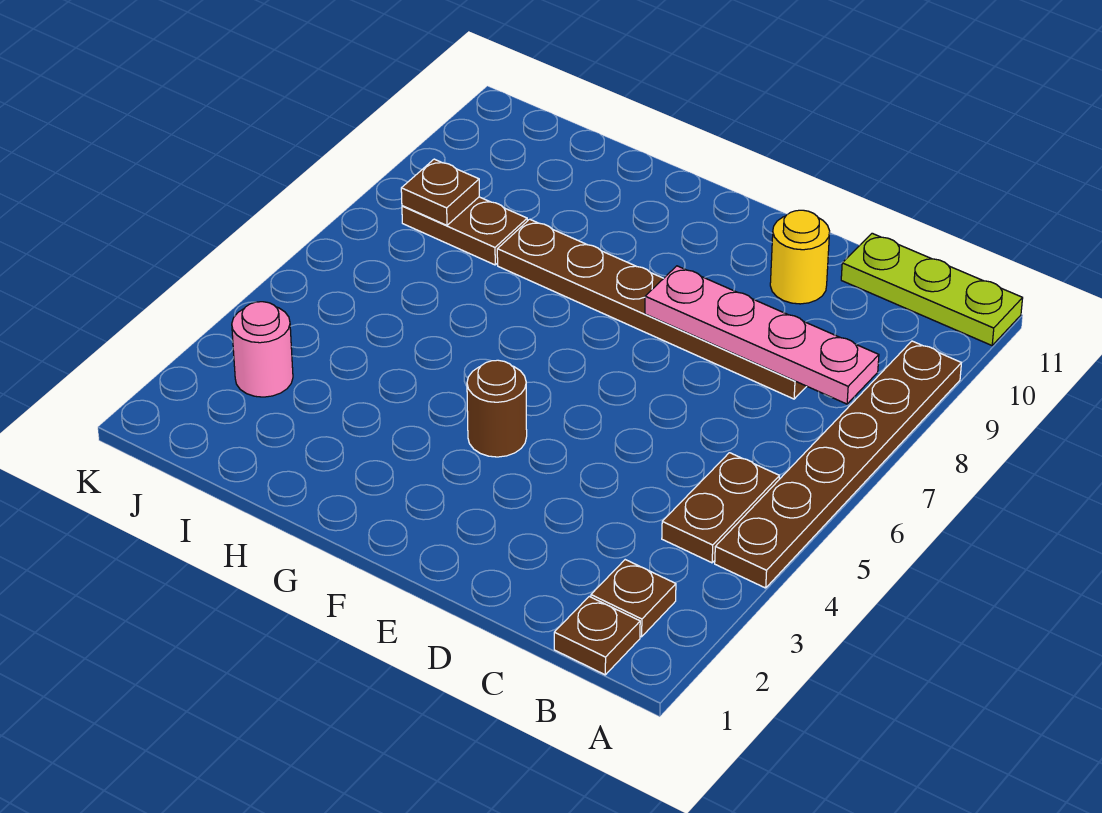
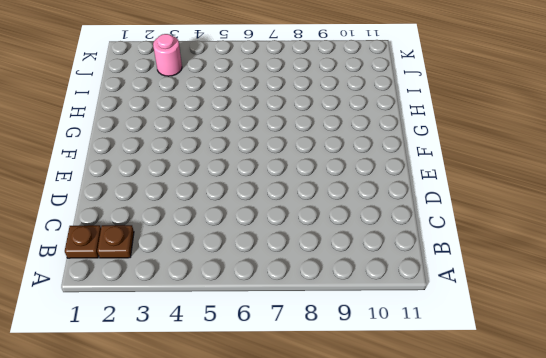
none -> brown 1x6 plate [715,341,961,588]
none -> lime 1x3 plate [841,233,1023,345]
none -> brown 1x2 plate [662,453,779,563]

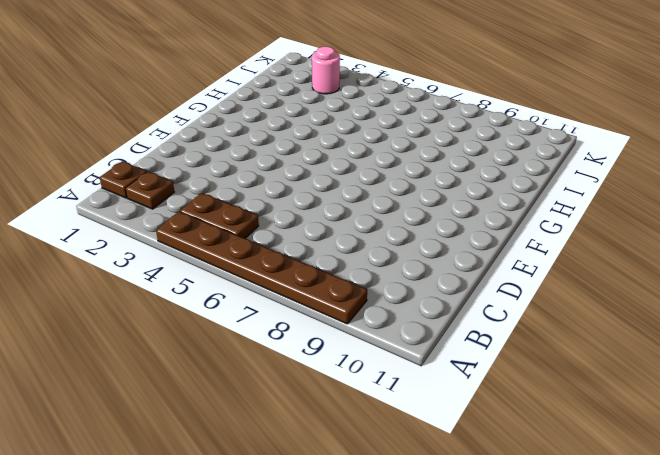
none -> lime 1x3 plate [841,233,1023,345]
none -> brown 1x6 plate [497,219,807,399]
none -> yellow 1x1 round brick [770,210,830,304]

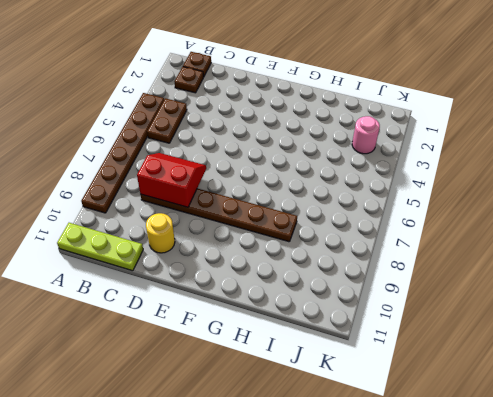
red 2x2 slope [137,153,206,207] -> pink 1x4 plate [645,266,879,404]
none -> brown 1x1 round brick [467,360,527,457]
none -> brown 1x2 plate [402,197,527,265]
none -> brown 1x1 plate [401,159,479,225]

